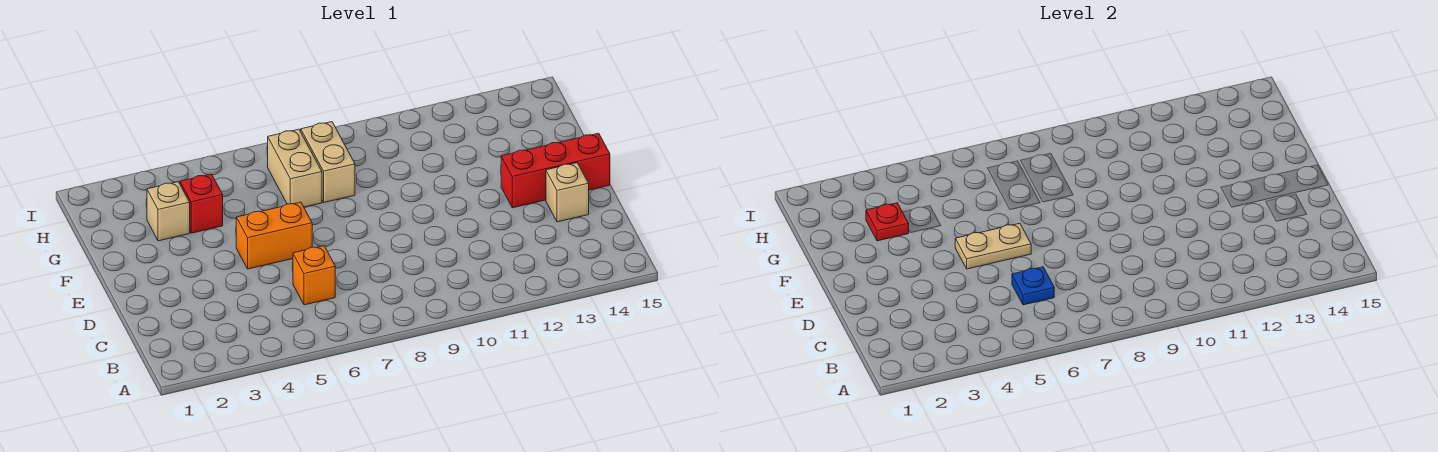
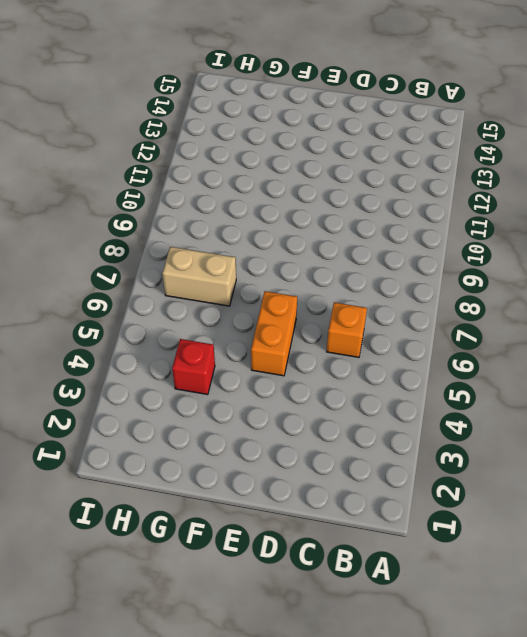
none -> tan 1x1 brick [546,163,589,222]
none -> red 1x3 brick [501,133,610,208]

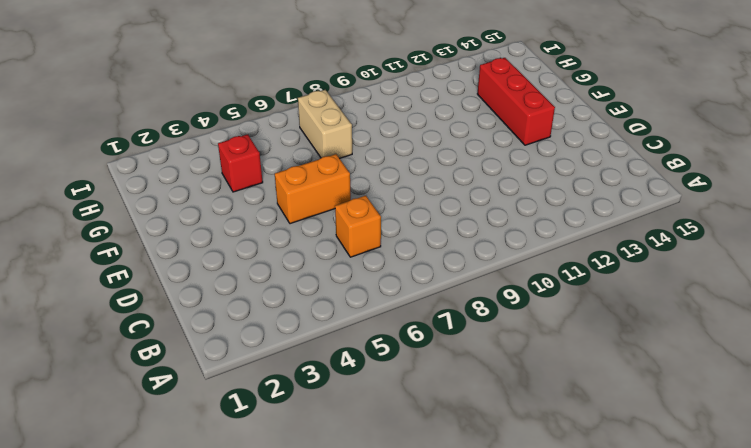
red 1x3 brick [477,58,555,145] -> red 1x3 brick turned to [501,133,610,208]
none -> tan 1x1 brick [546,163,589,222]
none -> tan 1x1 brick [147,182,190,241]

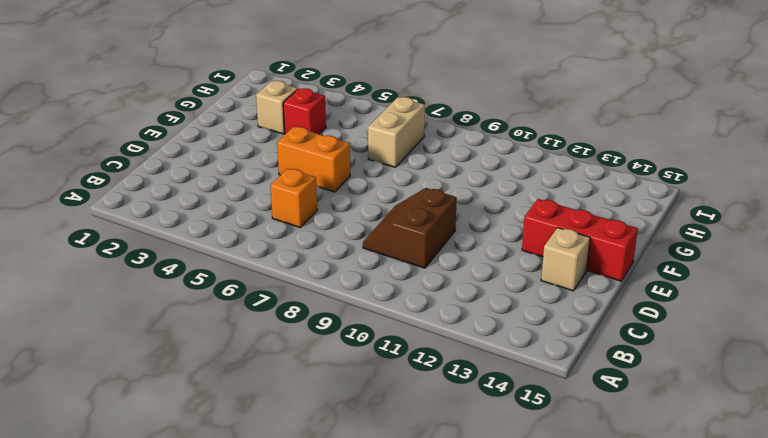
brown 2x2 slope [363,188,457,268] -> none
none -> tan 1x2 brick [301,122,355,202]
none -> blue 1x1 plate [1012,267,1054,305]

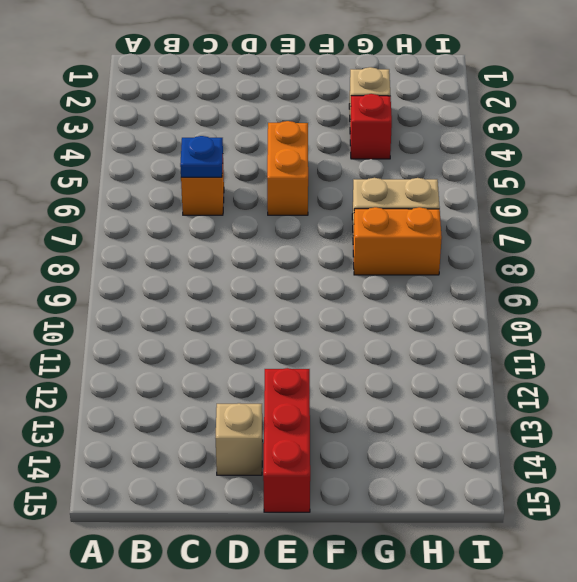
orange 1x2 brick [353,207,442,275] -> tan 1x2 brick [301,122,355,202]
none -> tan 1x2 plate [955,223,1031,269]
none -> red 1x1 plate [866,203,909,241]

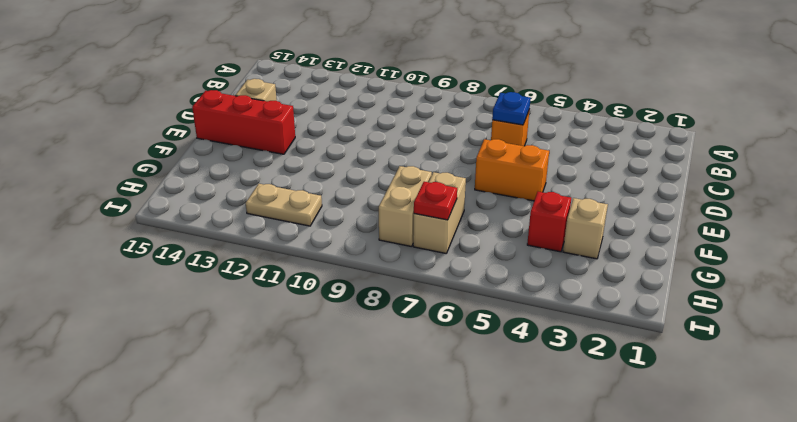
red 1x1 plate [414,182,457,220] -> red 1x1 plate moved to [866,203,909,241]
tan 1x2 plate [246,184,322,226] -> tan 1x2 plate moved to [955,223,1031,269]

